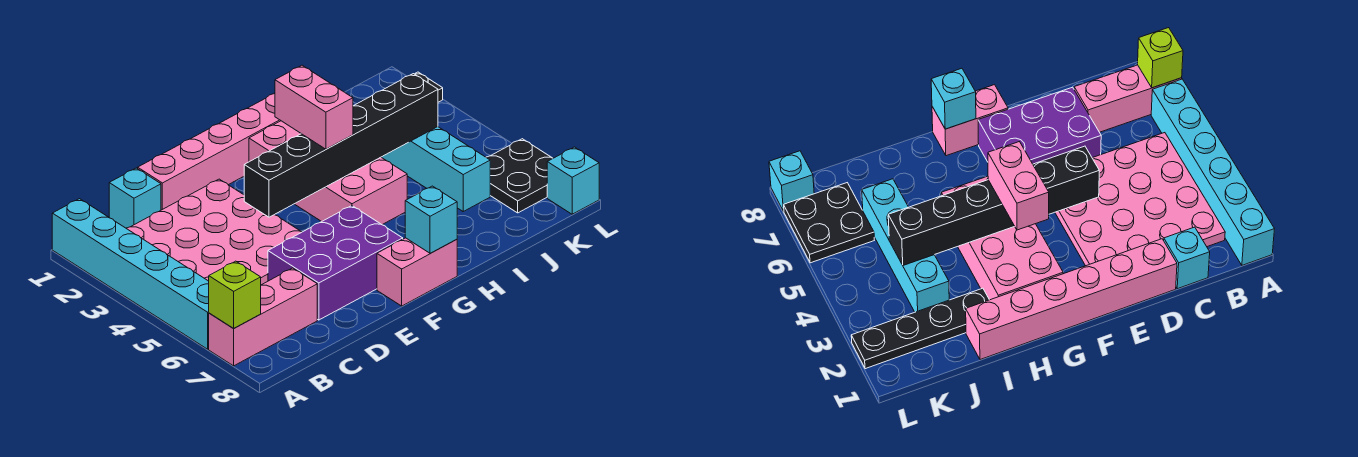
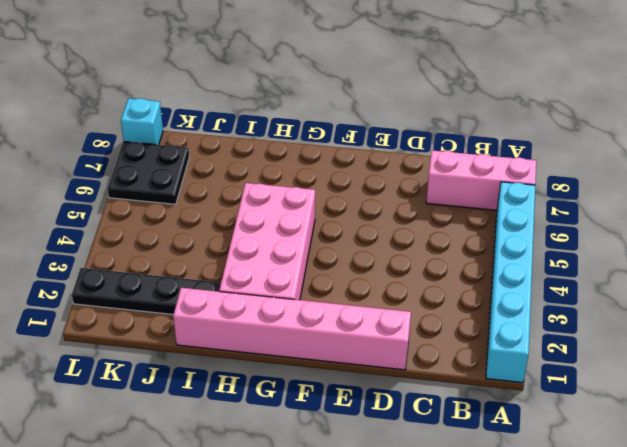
none -> pink 4x4 plate [126,179,302,285]
none -> cyan 1x1 brick [109,168,161,228]
none -> purple 2x3 brick [268,206,403,320]

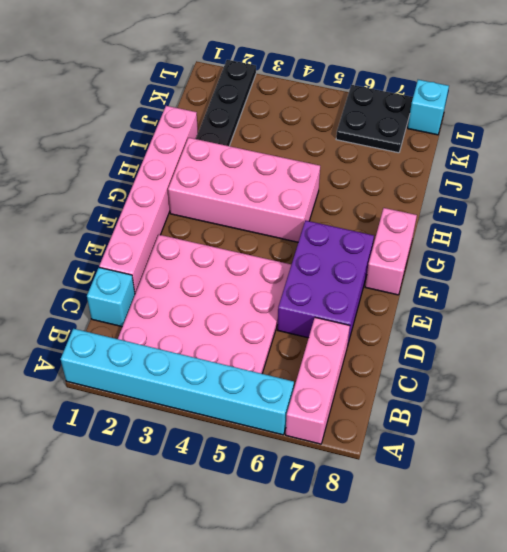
none -> cyan 1x4 brick [382,127,490,211]
none -> lime 1x1 brick [209,261,261,329]
none -> black 1x6 brick [244,74,438,217]

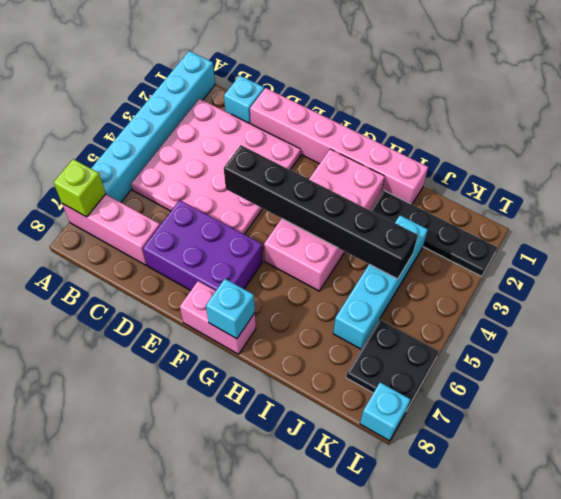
none -> pink 1x2 brick [275,65,353,149]

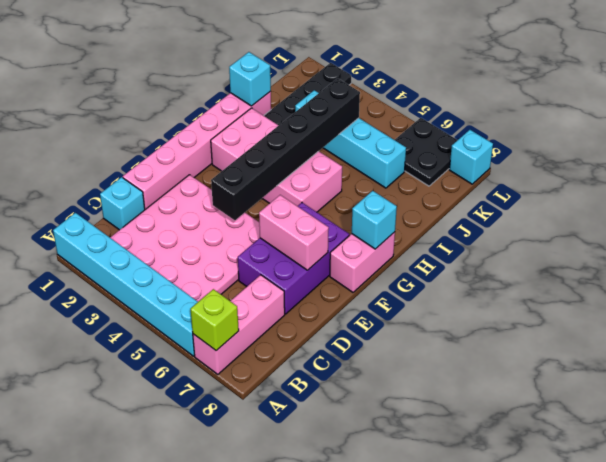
pink 1x2 brick [259,195,329,270] -> pink 1x2 brick moved to [275,65,353,149]
cyan 1x1 brick [229,52,271,106] -> none

